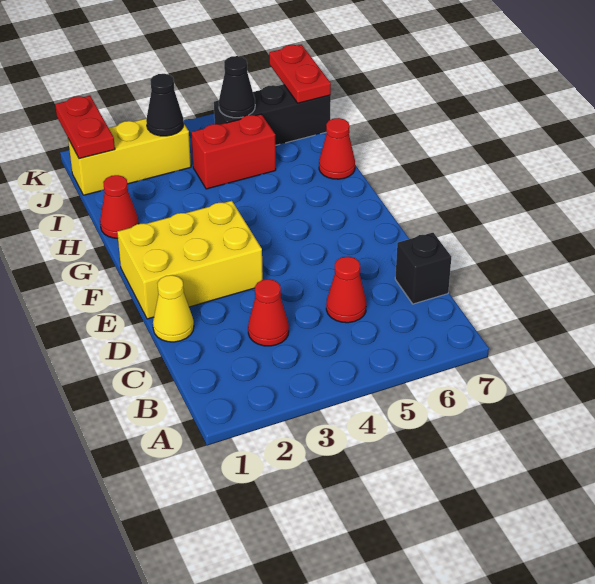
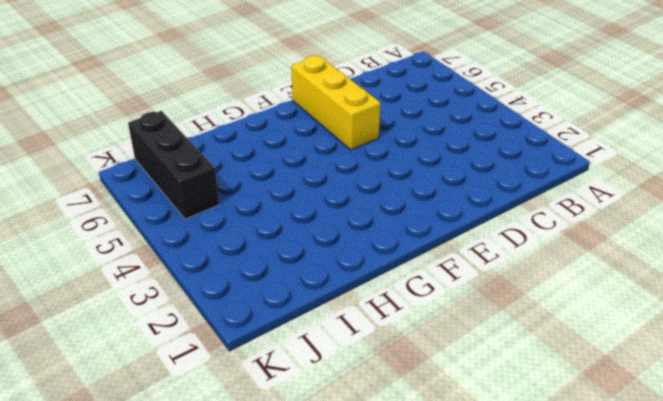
yellow 1x3 brick [291,56,380,150] -> yellow 1x3 brick moved to [68,119,191,195]
none -> red 1x1 cone [248,279,289,346]
none -> red 1x1 cone [326,257,366,323]
none -> black 1x1 brick [395,233,451,304]

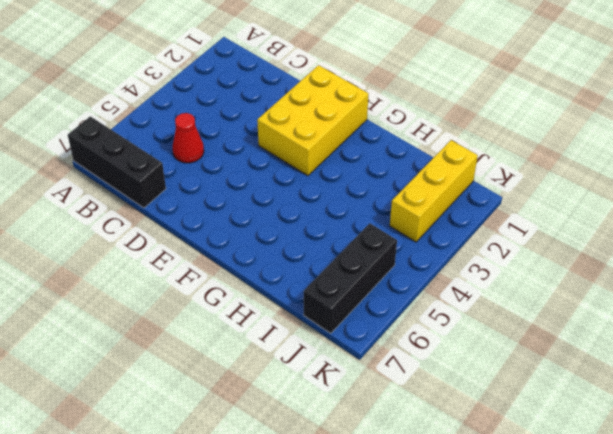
black 1x3 brick [68,116,166,208] -> black 1x1 brick [395,233,451,304]
none -> red 1x1 cone [248,279,289,346]
none -> yellow 1x1 cone [153,275,194,342]
none -> red 1x1 cone [100,175,139,238]

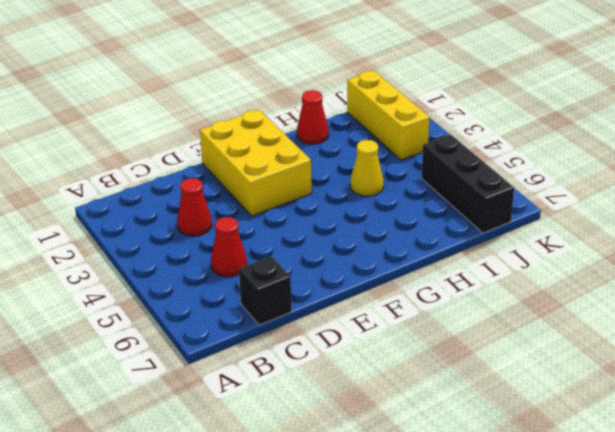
yellow 1x1 cone [350,140,384,196] -> yellow 1x1 cone moved to [153,275,194,342]
none -> red 1x1 cone [319,118,355,179]
none -> red 1x2 brick [191,114,276,189]
none -> red 1x2 plate [55,96,115,159]

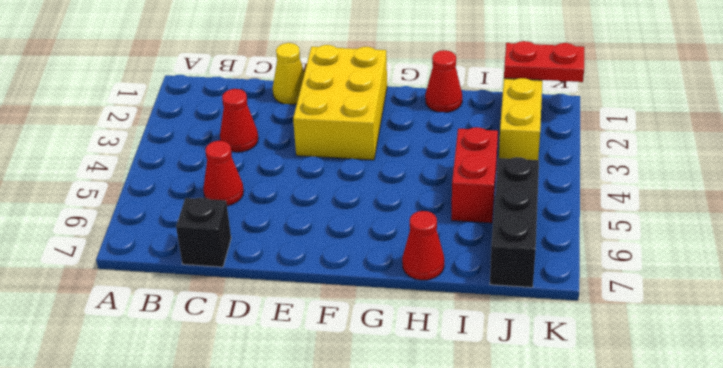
none -> black 1x1 cone [146,74,184,136]
none -> black 1x1 cone [219,56,255,118]
none -> red 1x2 plate [269,45,331,103]

